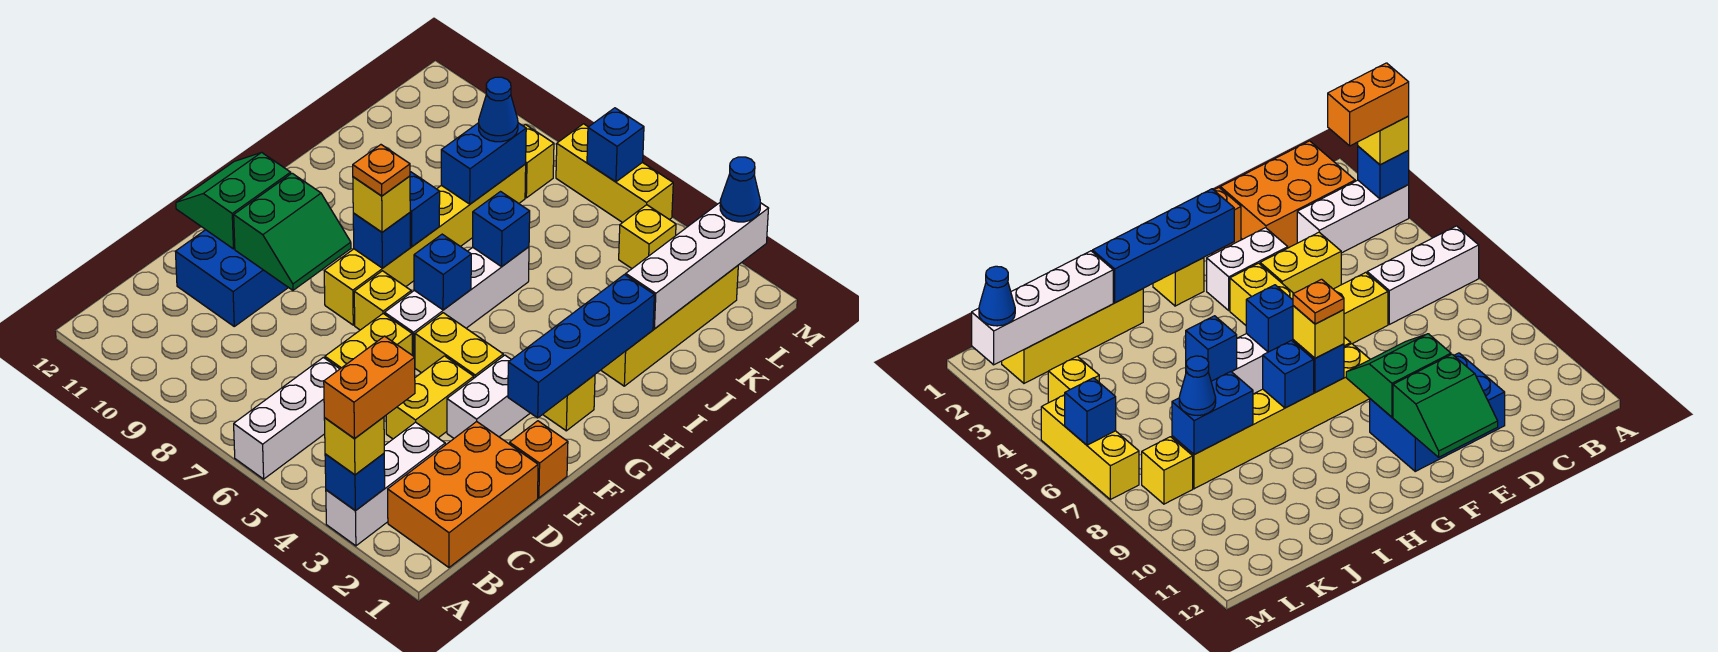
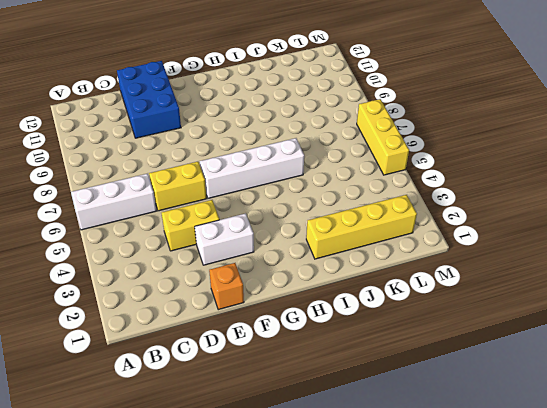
blue 2x3 brick [117,61,181,138] -> blue 2x3 brick turned to [175,230,288,326]
none -> white 1x3 brick [326,422,445,546]
none -> orange 2x3 brick [388,422,538,567]
none -> yellow 1x2 brick [415,313,503,378]
none -> yellow 1x1 brick [354,271,411,330]

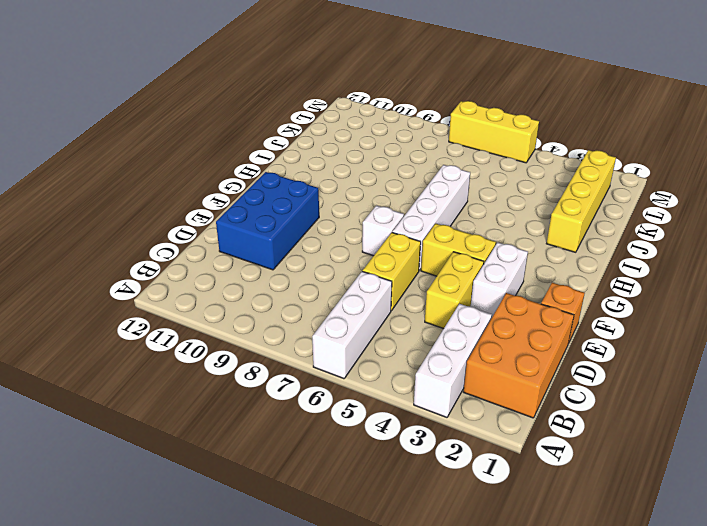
white 1x1 brick [362,206,404,256] -> yellow 1x1 brick [354,271,411,330]
none -> yellow 1x6 brick [324,164,526,325]
none -> yellow 1x1 brick [543,375,595,431]
none -> yellow 1x1 brick [619,205,676,268]
none -> yellow 1x1 brick [524,124,554,198]

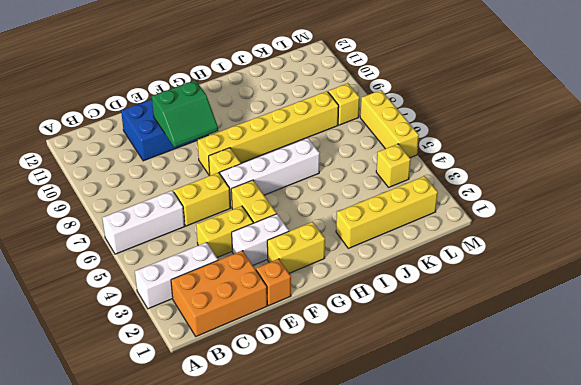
yellow 1x2 brick [267,222,325,273] -> yellow 1x1 brick [543,375,595,431]
none -> blue 1x1 brick [325,453,385,511]
none -> green 2x2 slope [176,152,291,249]
none -> blue 1x4 brick [508,275,654,418]
none -> blue 1x1 brick [414,234,471,310]

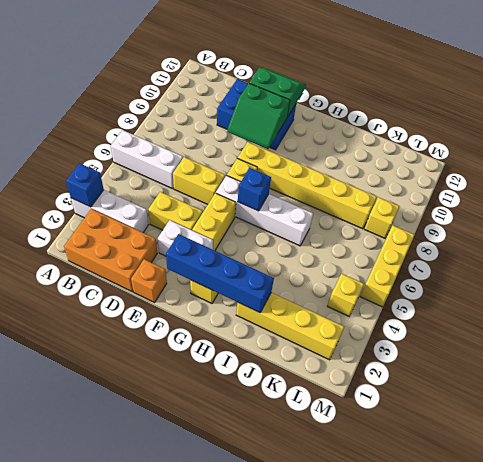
none -> blue 1x1 brick [353,213,410,268]
none -> blue 1x1 brick [410,172,440,246]
none -> blue 1x1 brick [473,192,530,267]
none -> white 1x4 brick [626,203,769,329]

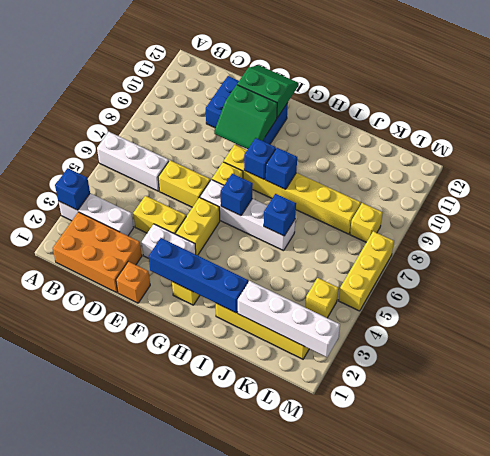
none -> blue 1x2 brick [441,123,526,204]
none -> blue 1x1 brick [587,108,644,182]
none -> yellow 1x1 brick [324,417,384,475]
none -> yellow 1x1 brick [353,176,410,232]

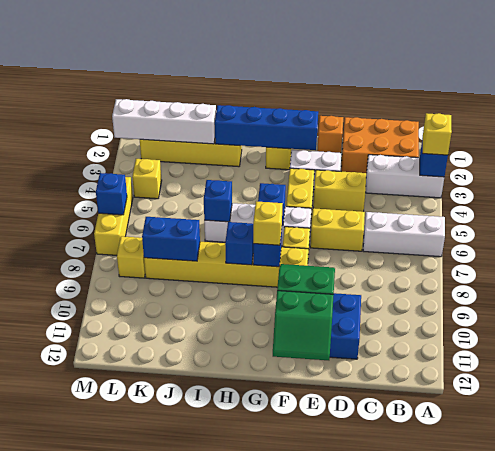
none -> blue 1x1 cone [479,77,518,142]
none -> blue 1x1 cone [720,157,760,222]
none -> orange 1x2 brick [324,336,415,438]
none -> orange 1x1 plate [353,145,410,196]

